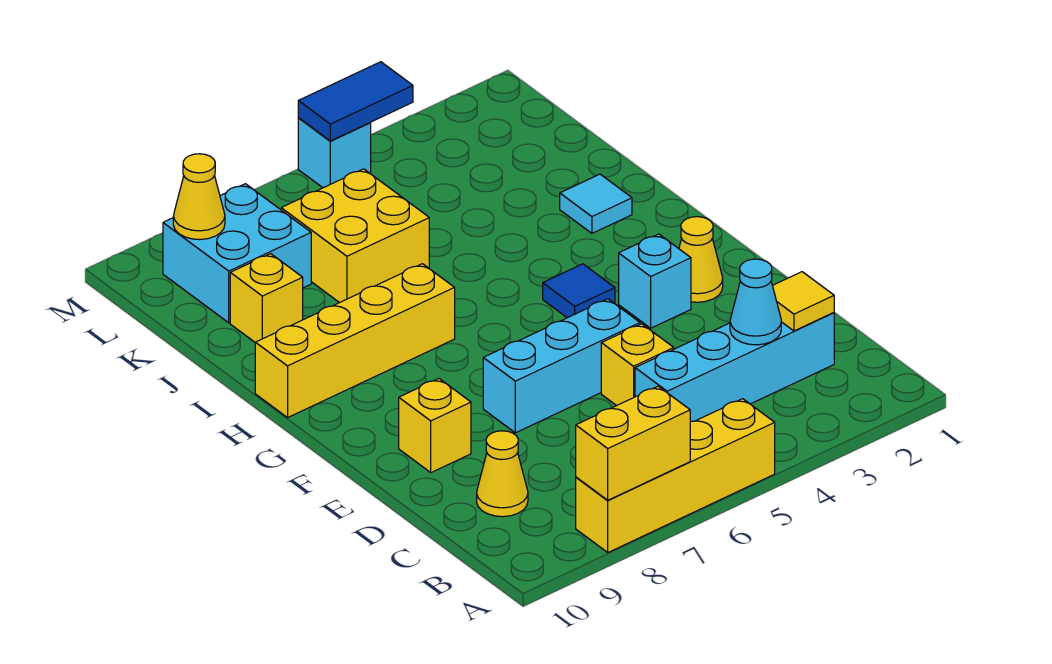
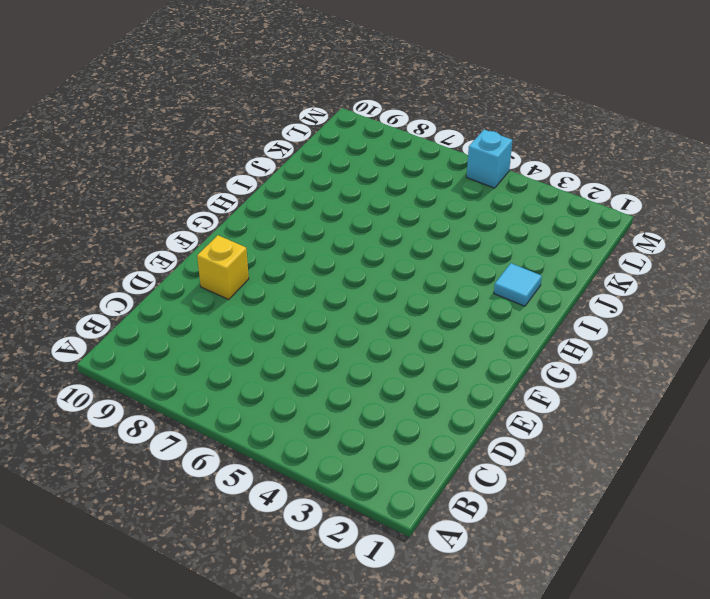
none -> yellow 1x4 brick [576,399,775,552]
none -> cyan 1x4 brick [635,313,834,422]
none -> yellow 1x1 cone [477,431,528,517]

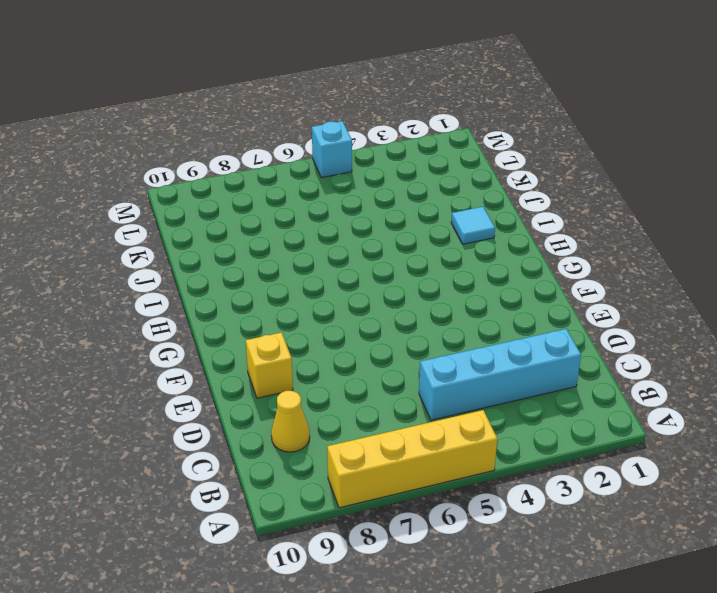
none -> yellow 1x1 brick [601,324,674,406]
none -> cyan 1x3 brick [483,299,640,433]
none -> yellow 1x1 cone [679,217,723,302]

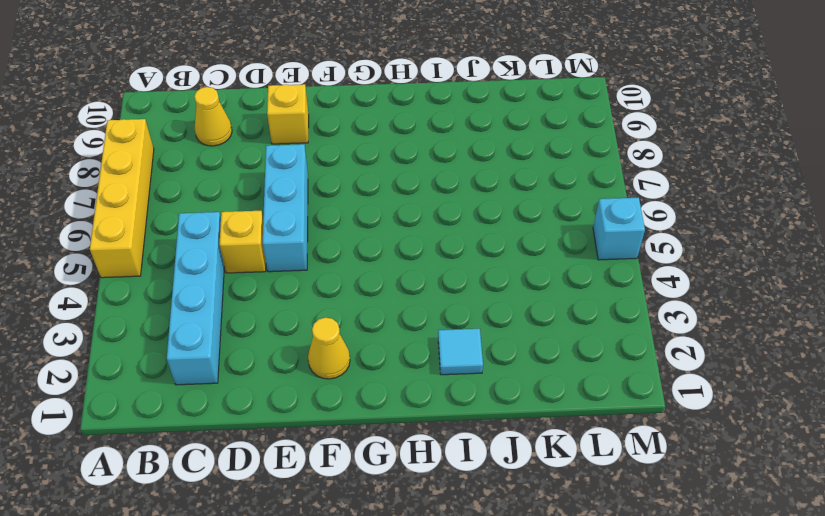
none -> cyan 1x1 brick [619,234,691,328]
none -> blue 1x1 tile [543,264,615,318]
none -> yellow 1x4 brick [255,264,455,418]

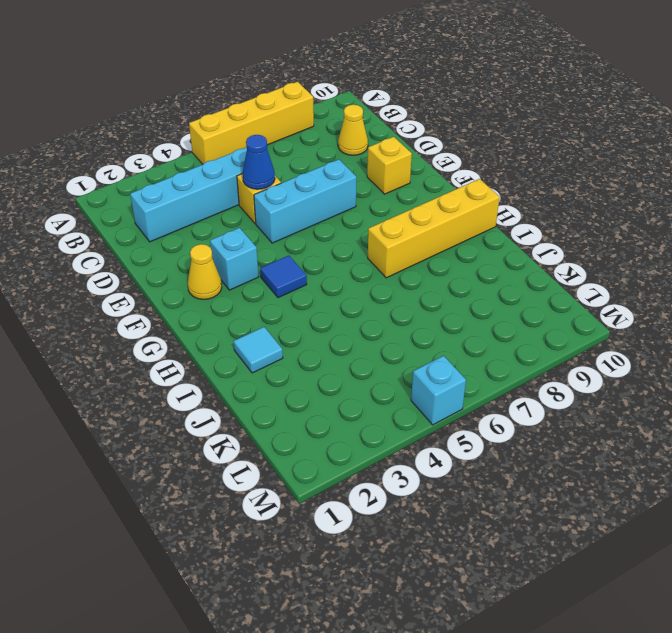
blue 1x1 cone [242,135,275,189] -> none
none -> yellow 2x2 brick [281,169,429,303]
none -> yellow 1x1 brick [230,254,303,342]
none -> cyan 2x2 brick [163,184,311,323]

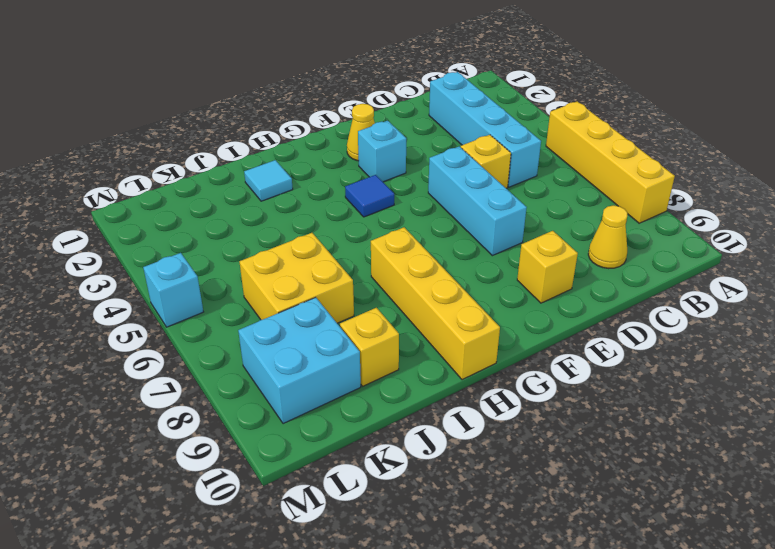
none -> yellow 1x2 brick [576,386,690,500]
none -> yellow 1x1 tile [773,272,834,331]
none -> cyan 1x1 cone [730,259,781,345]

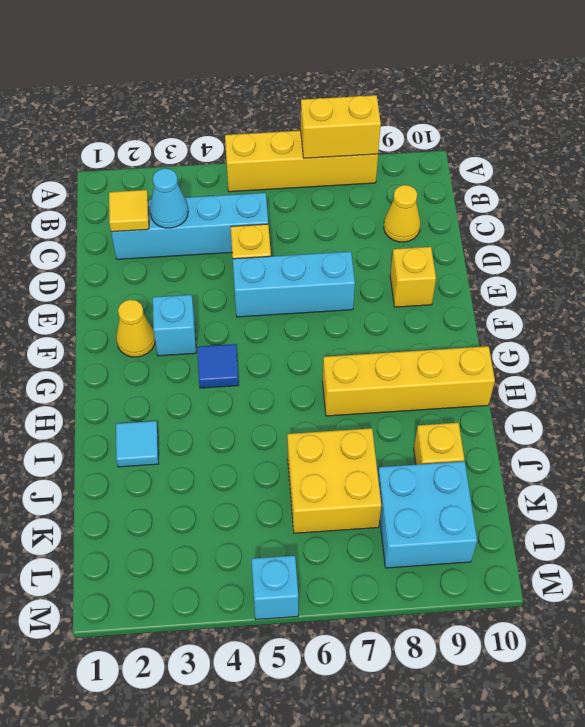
none -> yellow 1x1 cone [173,154,225,240]
none -> blue 1x2 tile [298,62,413,141]

